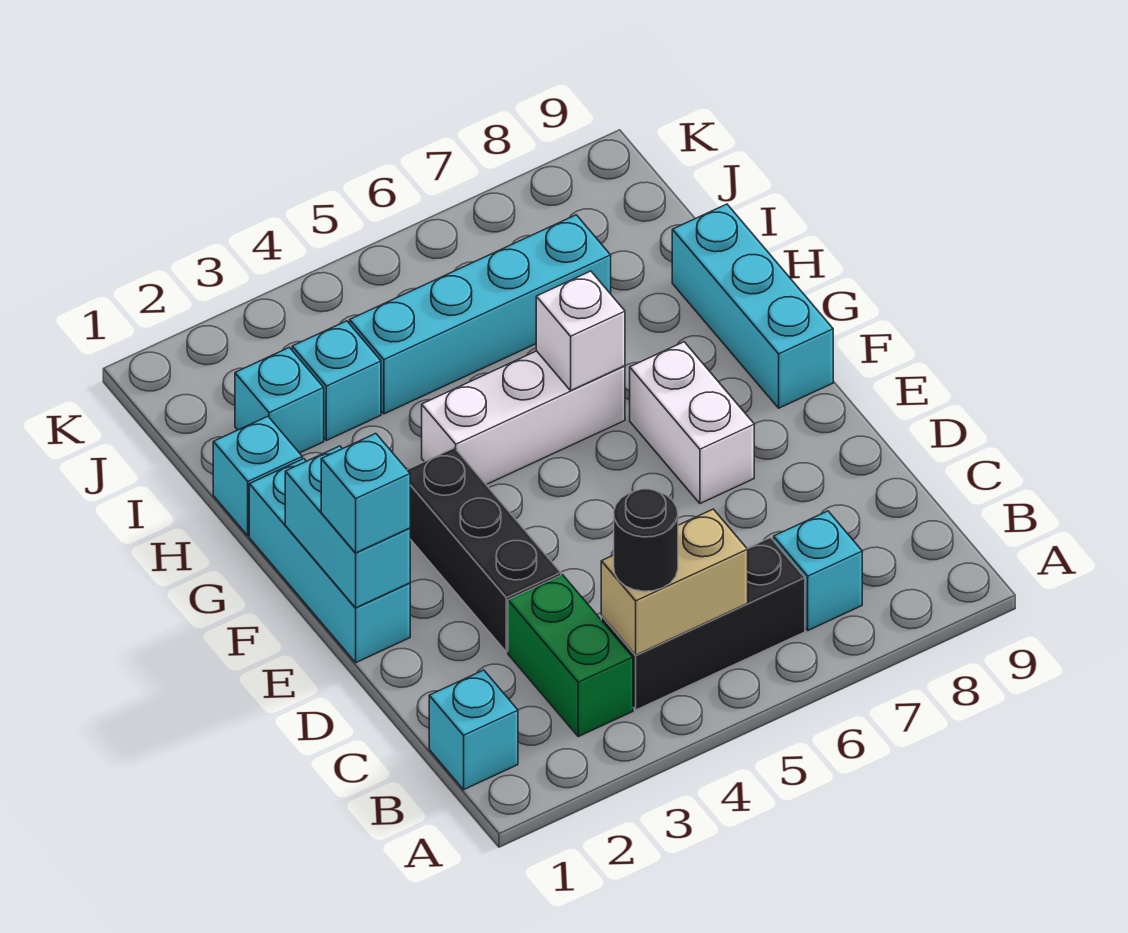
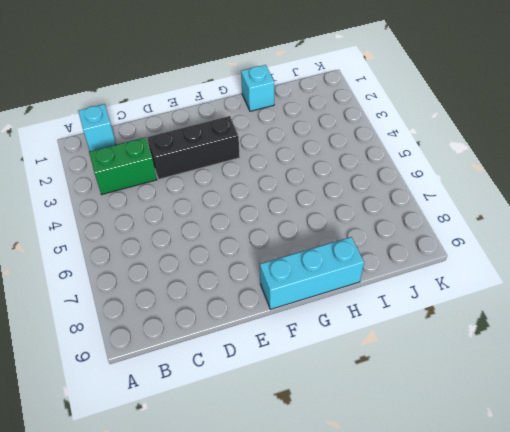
none -> black 1x3 brick [601,537,805,710]
none -> cyan 1x1 brick [774,511,862,630]
none -> cyan 1x3 brick [249,459,410,663]

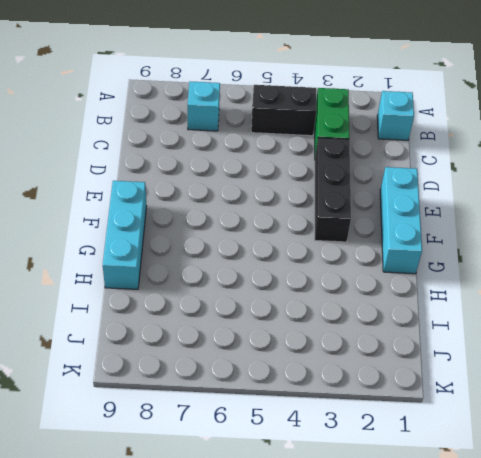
black 1x2 brick [251,85,316,136] -> black 1x3 brick [601,537,805,710]
none -> white 1x2 brick [630,342,754,503]
none -> white 1x3 brick [422,351,625,485]
none -> cyan 1x1 brick [213,416,302,536]

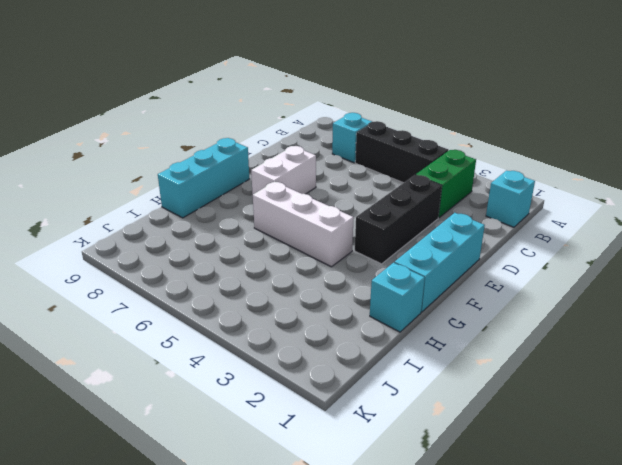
none -> cyan 1x1 brick [235,347,324,453]
none -> cyan 1x1 brick [292,321,381,440]
none -> cyan 1x4 brick [350,215,611,414]

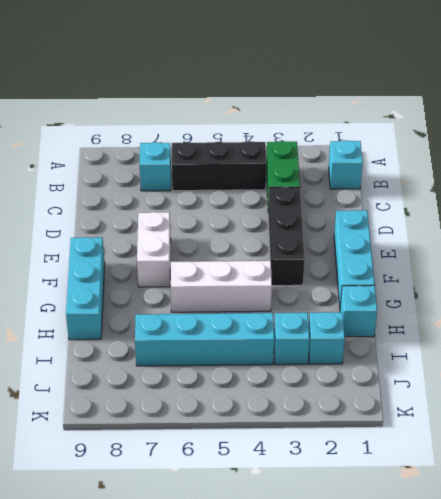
none -> tan 1x2 brick [601,509,748,655]
none -> cyan 1x2 brick [285,446,410,608]
none -> white 1x1 brick [536,271,625,390]

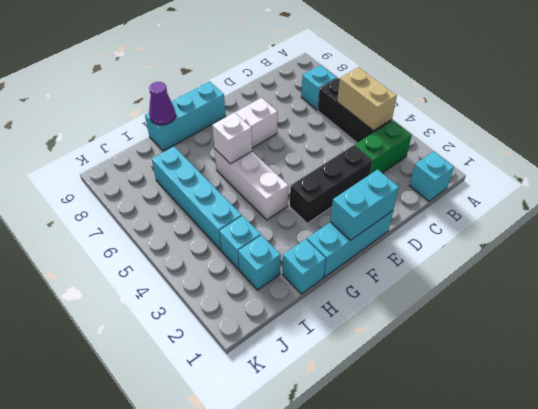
purple 1x1 cone [149,82,176,125] -> none
none -> black 1x1 round brick [614,489,678,591]
none -> cyan 1x1 brick [321,433,410,553]

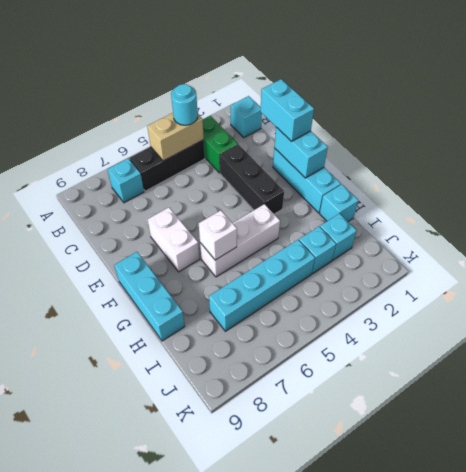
cyan 1x1 round brick [171,84,198,125] -> black 1x1 round brick [614,489,678,591]
cyan 1x2 brick [260,79,314,141] -> cyan 1x1 brick [321,433,410,553]

